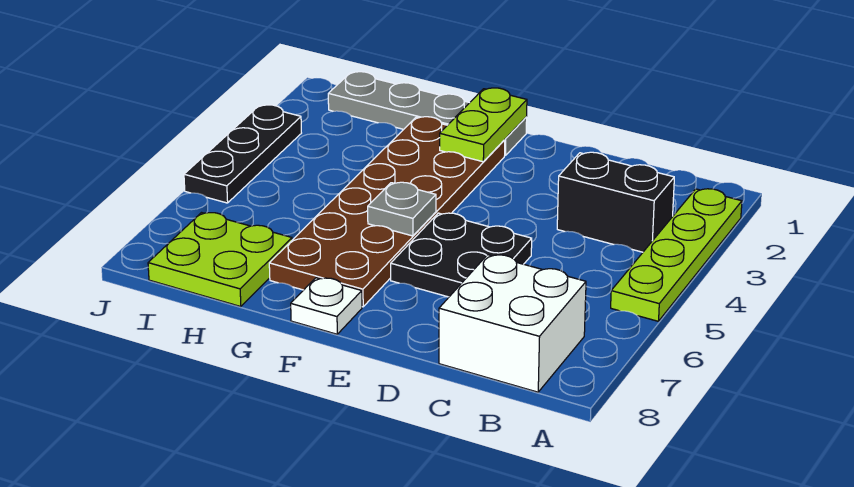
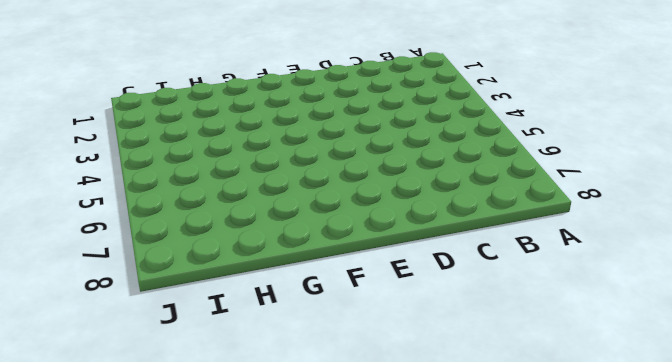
none -> lime 1x4 plate [611,189,742,321]
none -> black 1x2 brick [557,152,674,252]

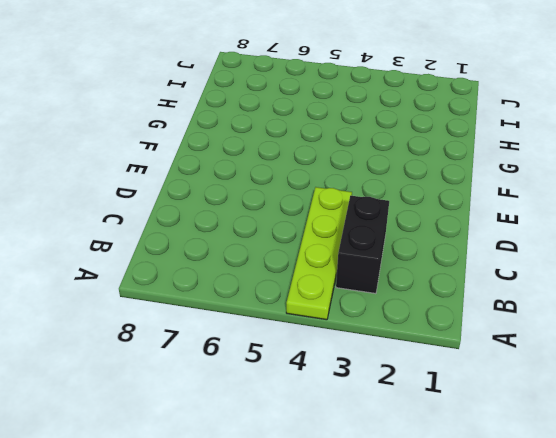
lime 1x4 plate [286,187,352,320] -> lime 1x4 plate turned to [611,189,742,321]
none -> white 2x2 brick [439,255,586,392]
none -> black 2x2 plate [391,213,532,297]

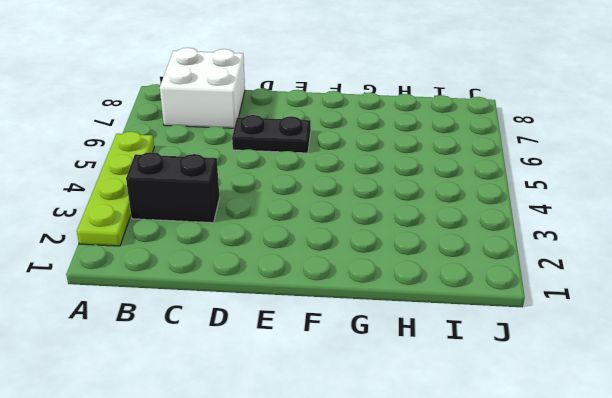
black 1x2 plate [232,115,311,153] -> black 2x2 plate [391,213,532,297]
none -> grey 1x4 plate [328,72,527,156]
none -> brown 2x6 plate [269,117,505,307]

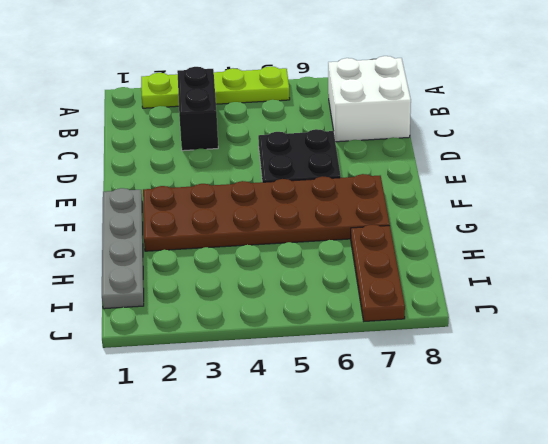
brown 1x3 plate [351,225,405,321] -> lime 2x2 plate [148,213,292,307]
none -> white 1x1 plate [291,278,362,334]
none -> black 1x3 plate [184,105,301,203]

